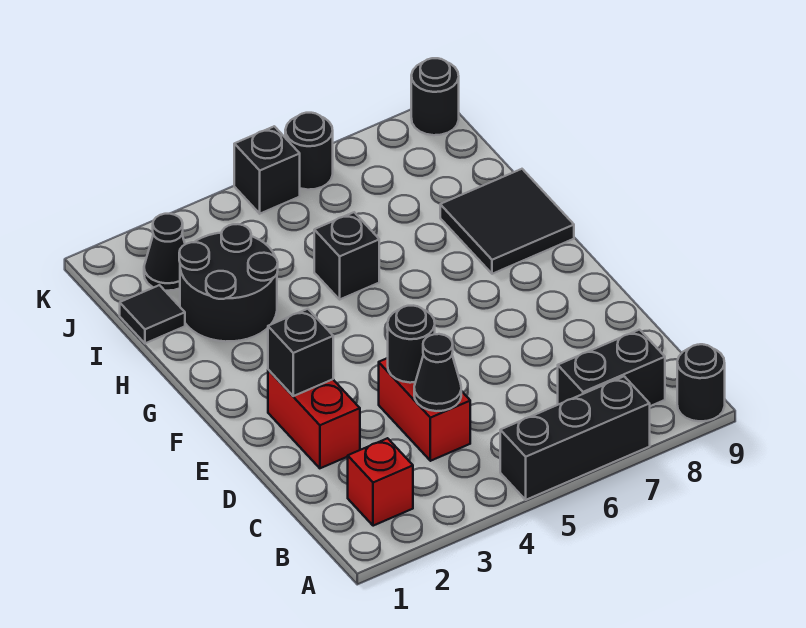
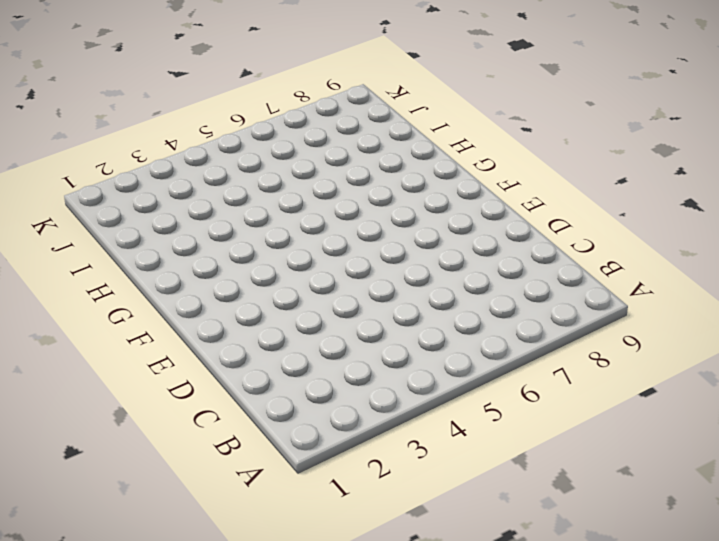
none -> black 1x3 brick [500,376,650,500]
none -> black 1x1 round brick [677,344,725,421]
none -> red 1x1 brick [348,438,413,526]

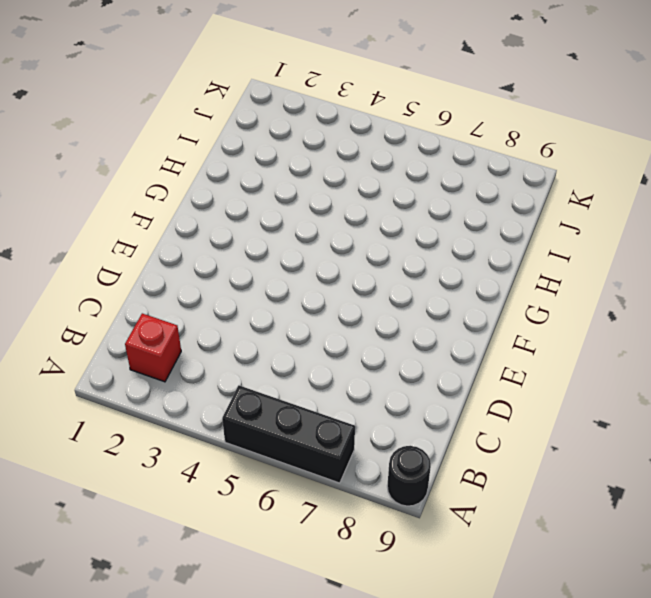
none -> black 1x2 brick [558,330,665,406]
none -> red 1x2 brick [379,358,470,461]
none -> red 1x2 brick [268,370,360,468]

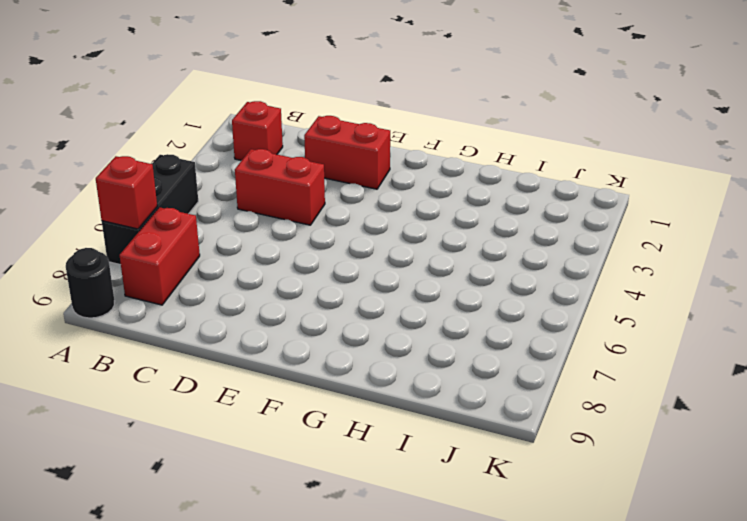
red 1x1 brick [96,156,157,229] -> none
red 1x2 brick [119,207,200,305] -> black 1x2 brick [558,330,665,406]
none -> black 2x2 tile [440,169,574,274]
none -> black 2x2 round brick [179,224,278,342]
none -> black 1x1 brick [314,212,379,299]

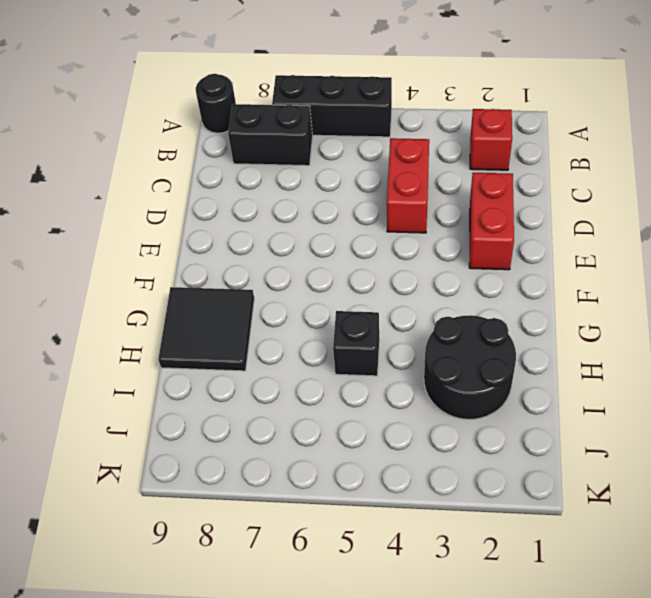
none -> black 1x1 tile [120,285,185,343]
none -> black 1x1 cone [144,214,185,291]
none -> black 1x1 brick [234,126,300,214]

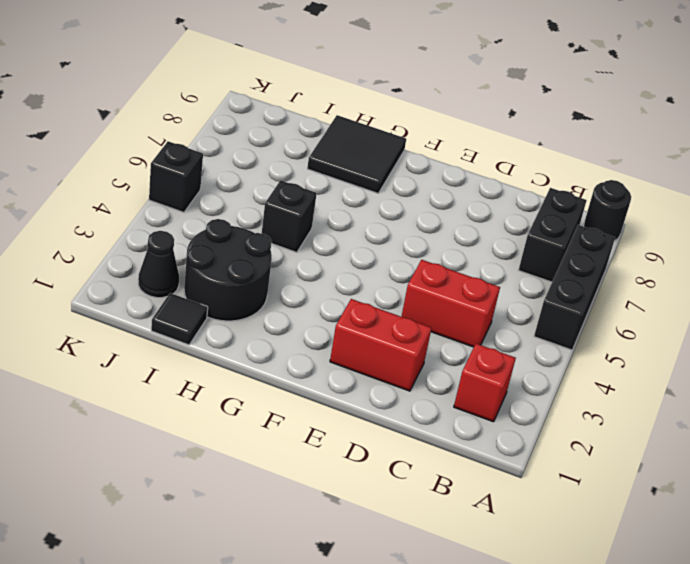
none -> black 1x1 round brick [285,113,333,190]
none -> black 1x1 round brick [411,58,459,135]
none -> black 1x1 cone [414,334,461,411]

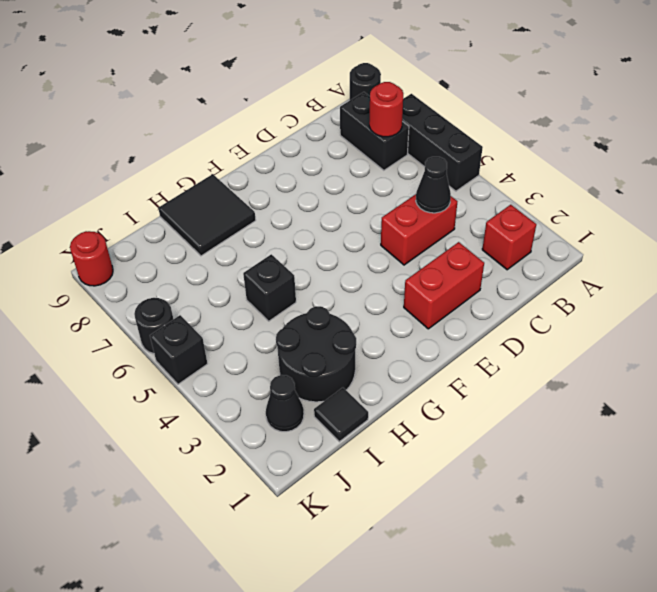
red 1x1 round brick [369,82,403,137] -> none
red 1x1 round brick [70,231,113,286] -> black 1x1 round brick [411,58,459,135]
none -> black 1x1 round brick [388,306,435,383]
none -> black 1x1 brick [268,309,333,396]

